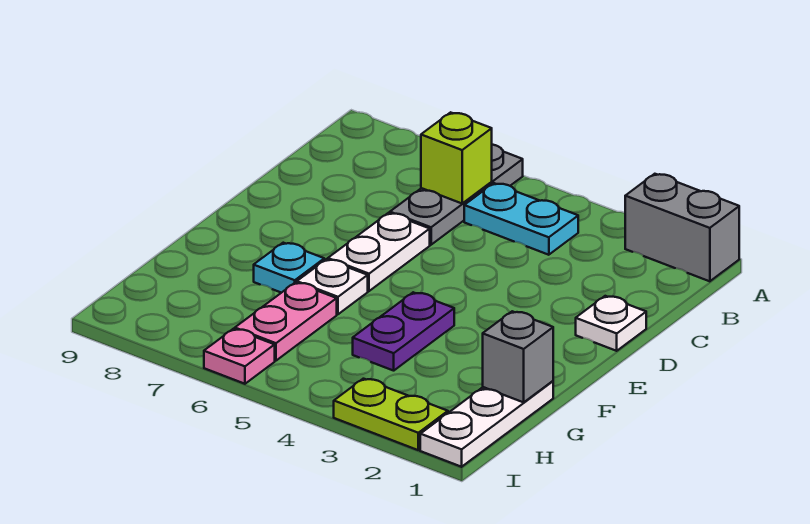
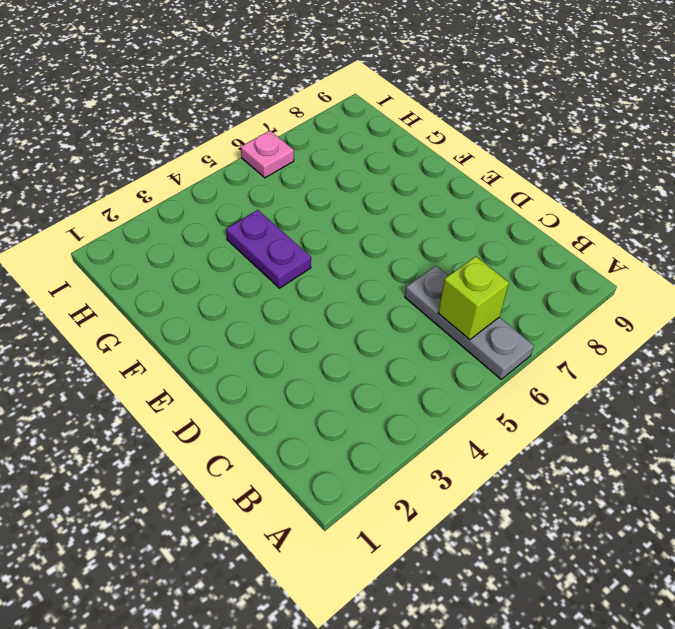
none -> grey 1x2 brick [625,174,739,281]
none -> cyan 1x2 plate [464,183,578,255]
none -> white 1x1 plate [576,296,646,351]

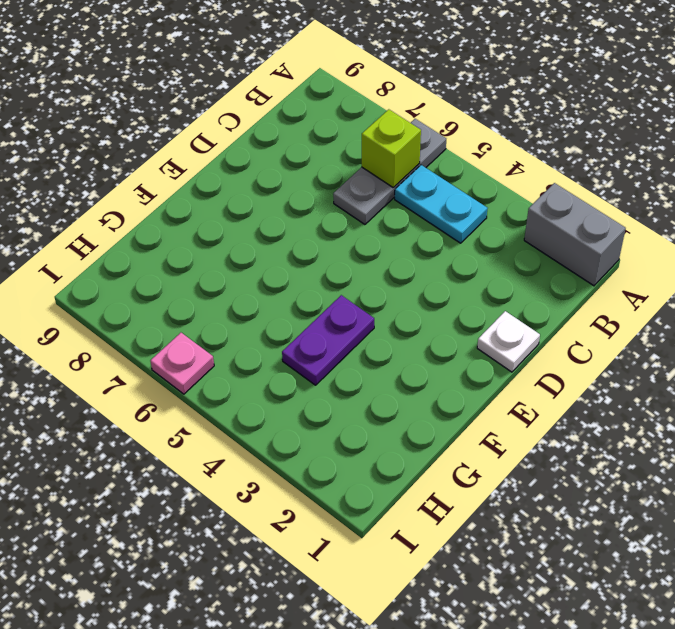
none -> white 1x2 plate [328,213,430,291]
none -> white 1x1 plate [297,259,368,314]
none -> cyan 1x1 plate [254,243,324,293]

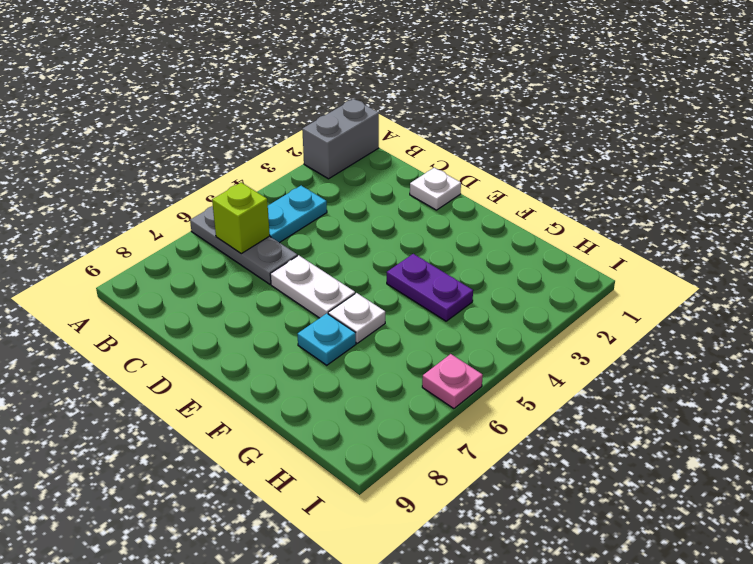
none -> white 1x3 plate [420,381,553,467]
none -> pink 1x2 plate [235,282,337,361]
none -> lime 1x2 plate [334,379,448,450]

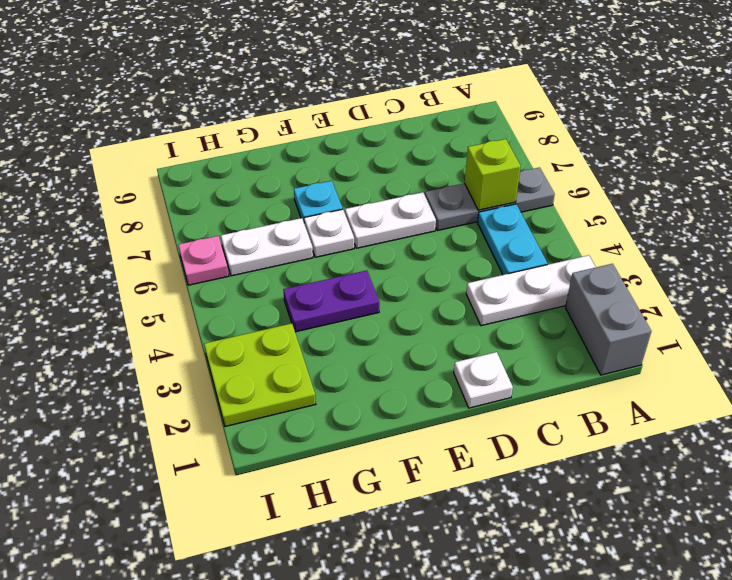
white 1x3 plate [466,255,596,326] -> white 1x3 plate moved to [420,381,553,467]
white 1x2 plate [221,218,313,276] -> pink 1x2 plate [235,282,337,361]
lime 2x2 plate [204,323,316,427] -> lime 1x2 plate [334,379,448,450]
none -> grey 1x1 brick [483,311,553,402]

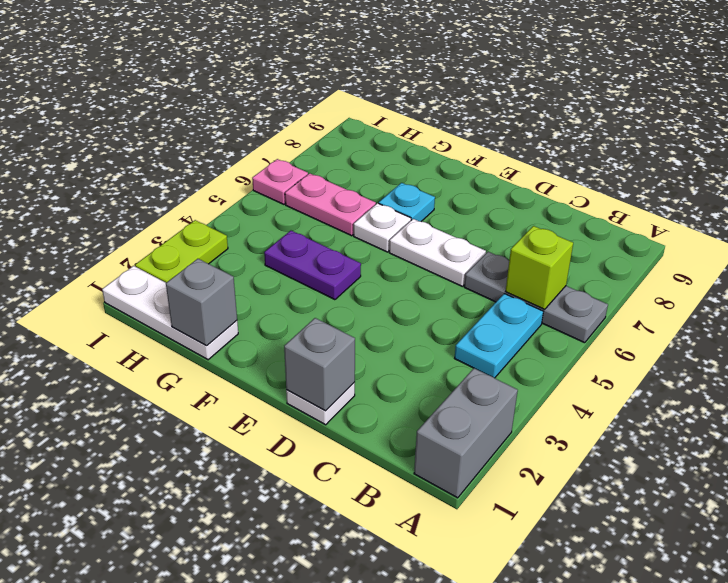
grey 1x1 brick [284,318,355,411] -> none

